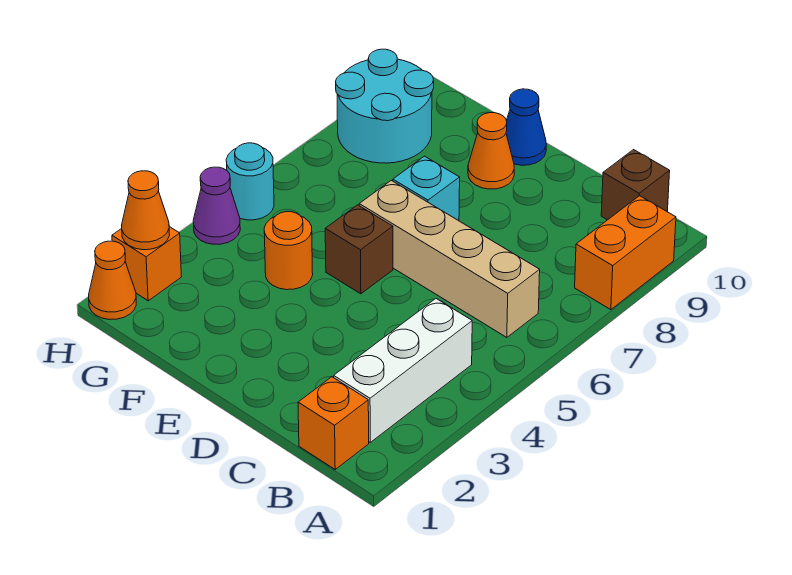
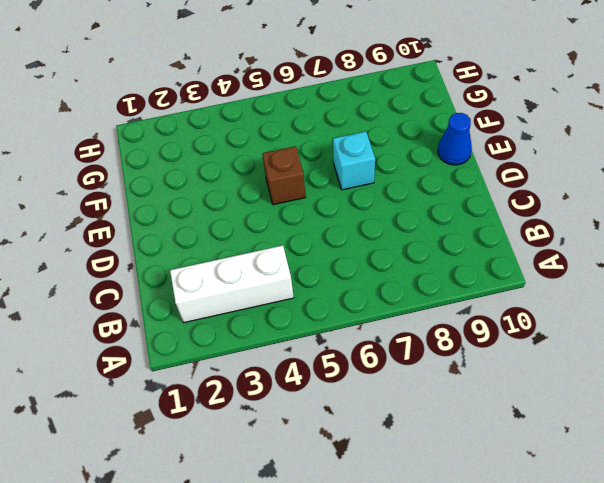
none -> orange 1x2 brick [575,196,676,310]
none -> orange 1x1 brick [298,377,369,469]
none -> tan 1x4 brick [359,180,540,337]

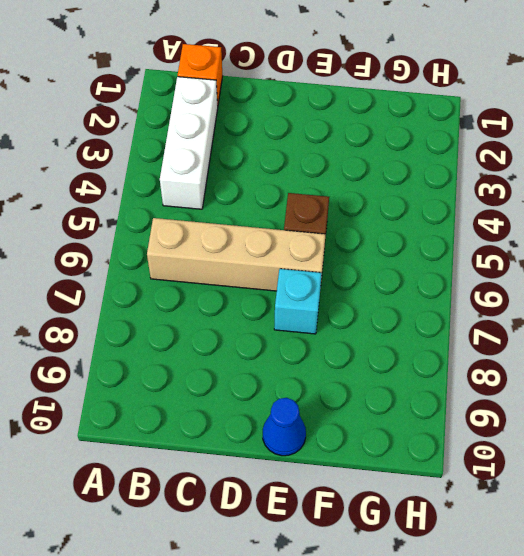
none -> orange 1x2 brick [575,196,676,310]
none -> brown 1x1 brick [601,150,670,220]
none -> orange 1x1 cone [468,113,514,189]

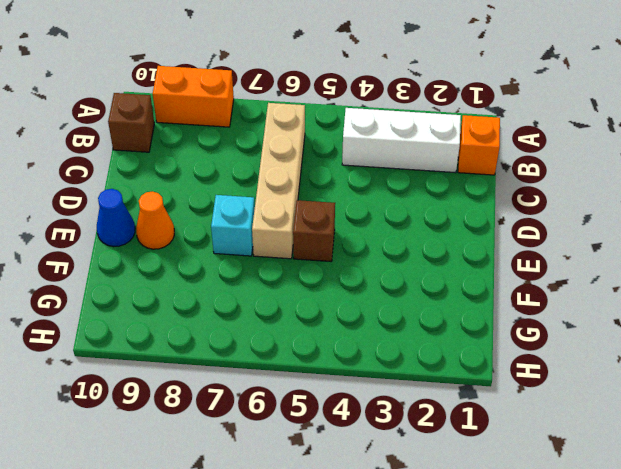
none -> orange 1x1 round brick [264,212,313,290]
none -> cyan 2x2 round brick [336,49,434,163]
none -> orange 1x1 cone [89,241,136,320]

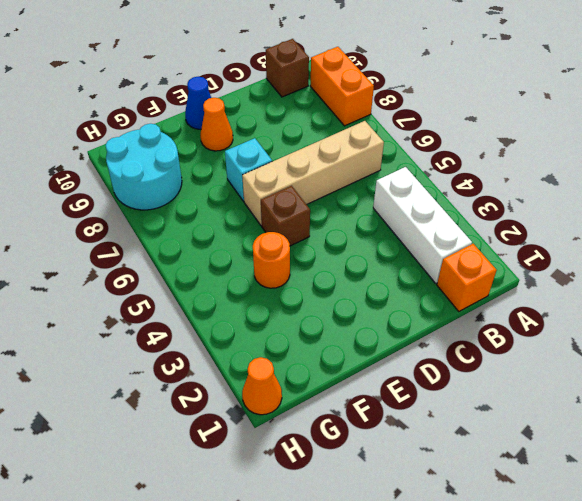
none -> orange 1x1 brick [112,227,181,301]
none -> purple 1x1 cone [193,167,240,244]
none -> cyan 1x1 round brick [226,143,274,220]

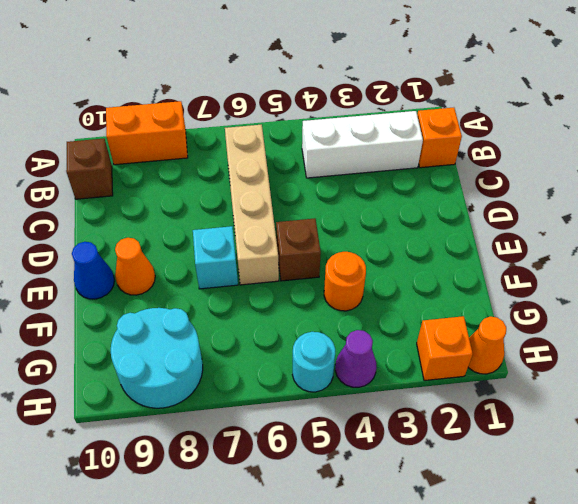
none -> orange 1x1 cone [122,171,169,250]

